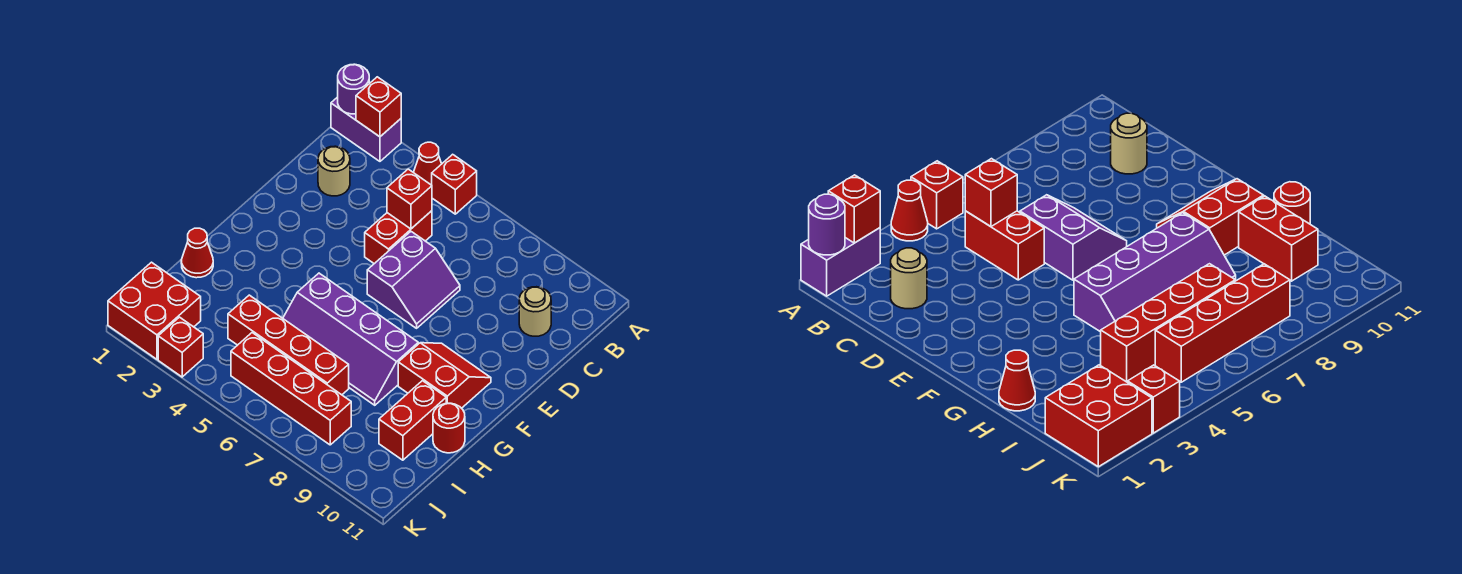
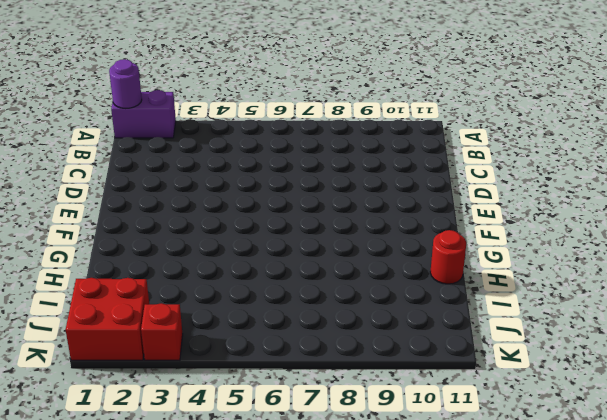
none -> red 1x1 cone [413,142,442,185]
none -> red 1x1 brick [432,154,477,214]
none -> tan 1x1 round brick [318,146,350,196]

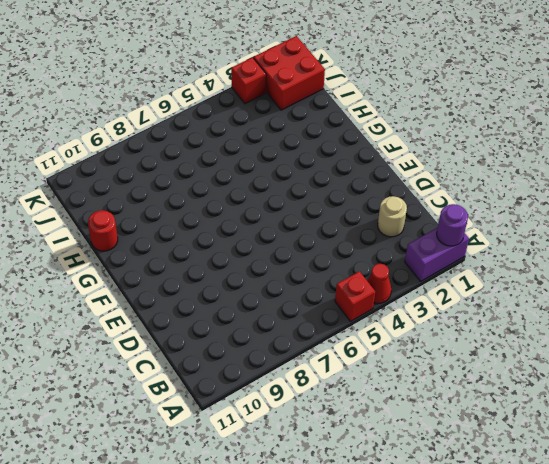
none -> red 1x2 brick [365,211,432,264]
none -> tan 1x1 round brick [519,287,551,336]
none -> purple 2x2 slope [367,232,460,328]

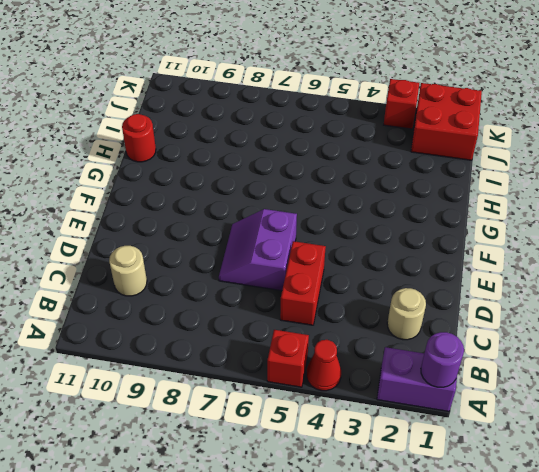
none -> red 2x2 slope [398,343,491,408]
none -> purple 2x4 slope [283,273,418,405]
none -> red 1x1 cone [181,228,213,278]

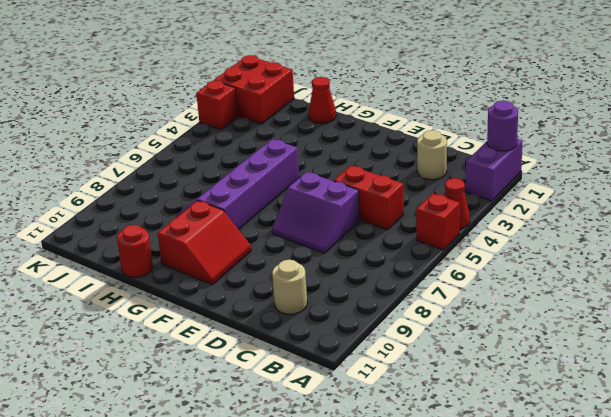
none -> red 1x2 brick [379,381,446,460]
none -> red 1x4 brick [228,295,349,395]
none -> red 1x4 brick [231,333,351,445]

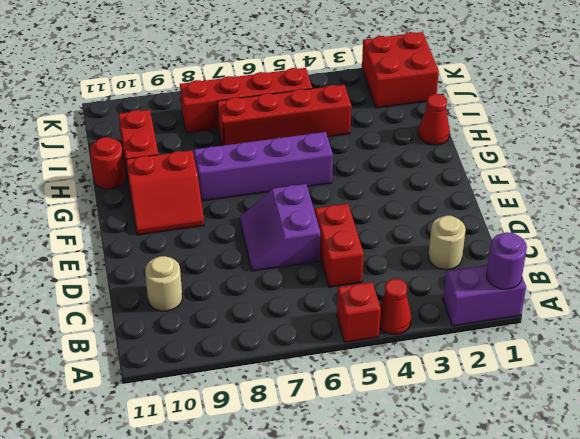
none -> red 1x1 brick [158,317,203,377]
none -> red 1x1 brick [356,77,401,137]
none -> red 1x1 brick [387,169,432,229]

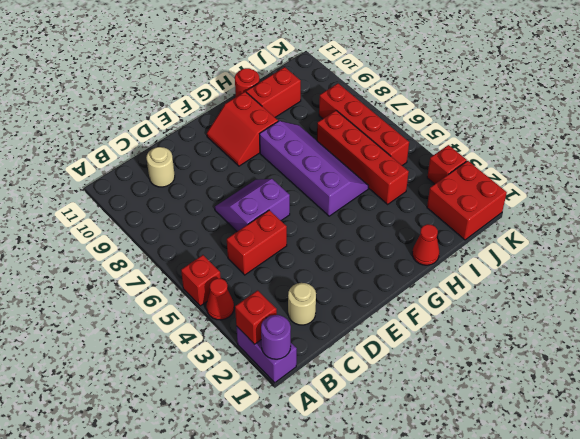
none -> red 1x1 brick [387,169,432,229]

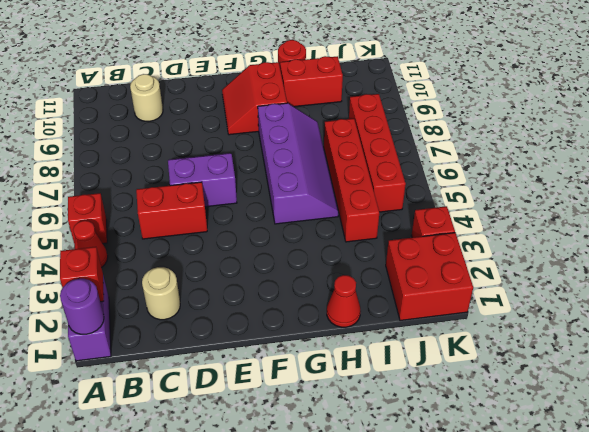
none -> red 1x1 brick [387,169,432,229]

